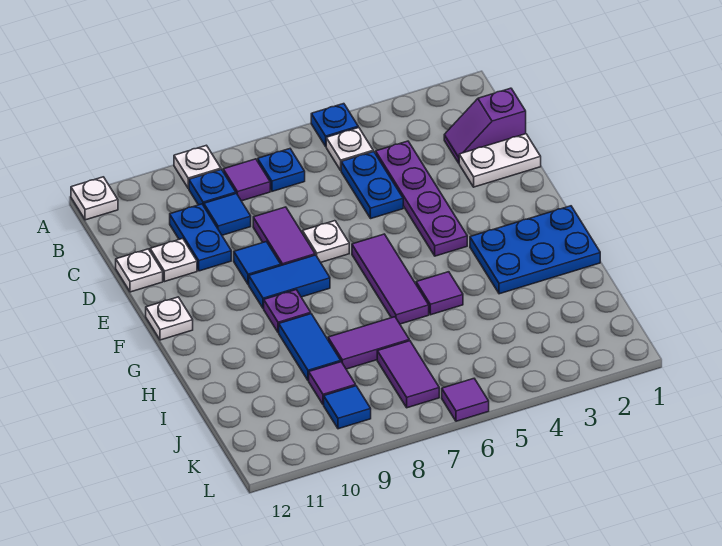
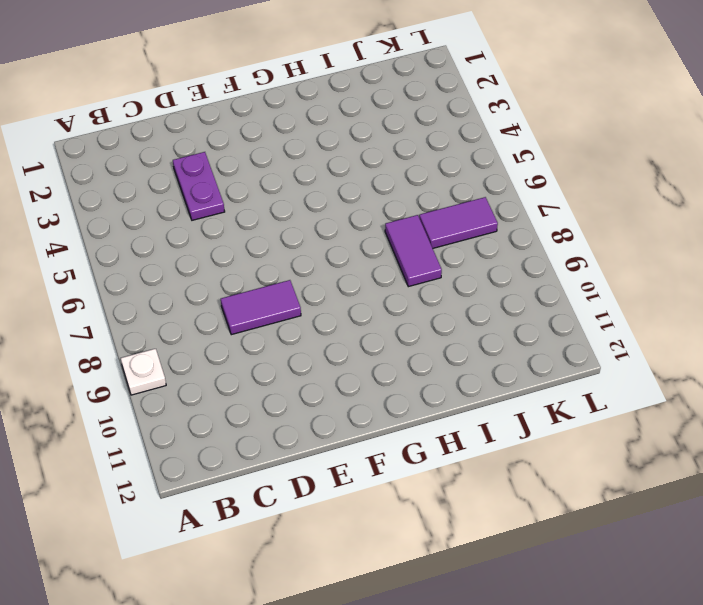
purple 1x2 plate [173,152,225,220] -> purple 1x4 plate [376,141,467,256]
none -> blue 1x1 plate [311,104,358,146]
none -> white 1x1 plate [71,177,118,220]
none -> white 1x1 plate [326,127,373,170]
none -> blue 1x1 plate [258,149,305,191]

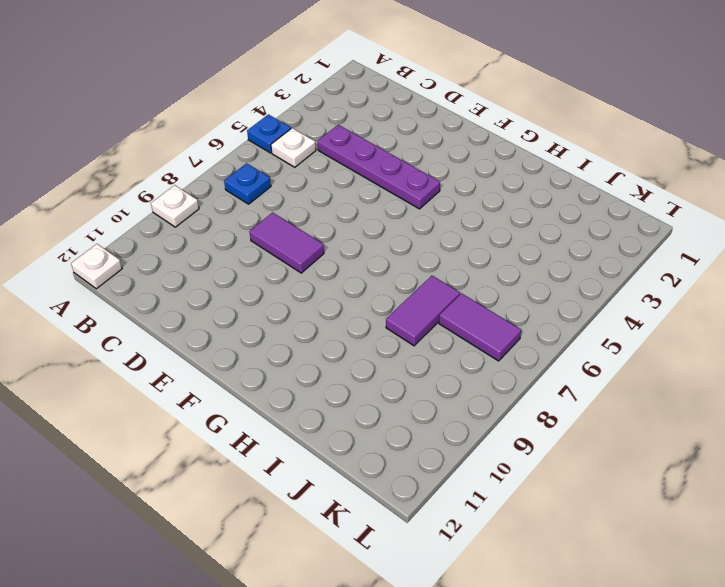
none -> purple 1x1 tile [223,159,270,201]
none -> blue 1x1 plate [189,169,236,206]
none -> purple 1x2 slope [444,88,526,163]
none -> blue 1x2 plate [341,152,403,219]

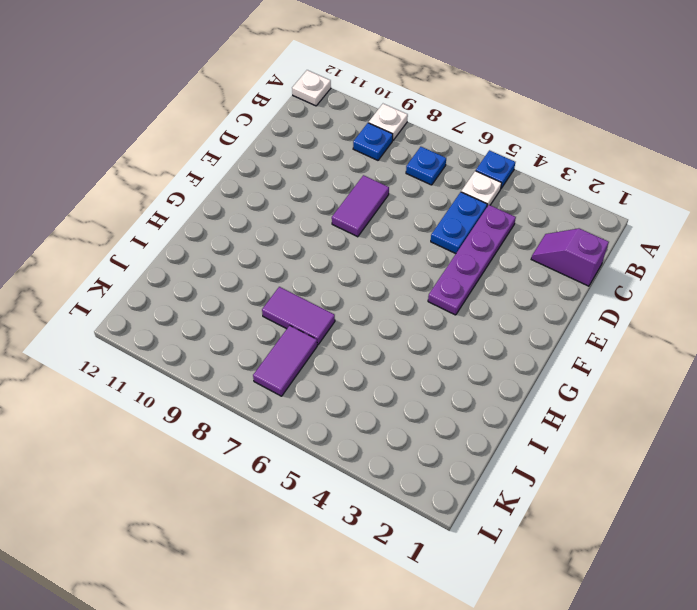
none -> purple 1x1 tile [223,159,270,201]
none -> blue 1x1 tile [204,194,251,235]
none -> blue 1x2 plate [170,204,231,271]
none -> white 1x2 plate [459,134,541,187]

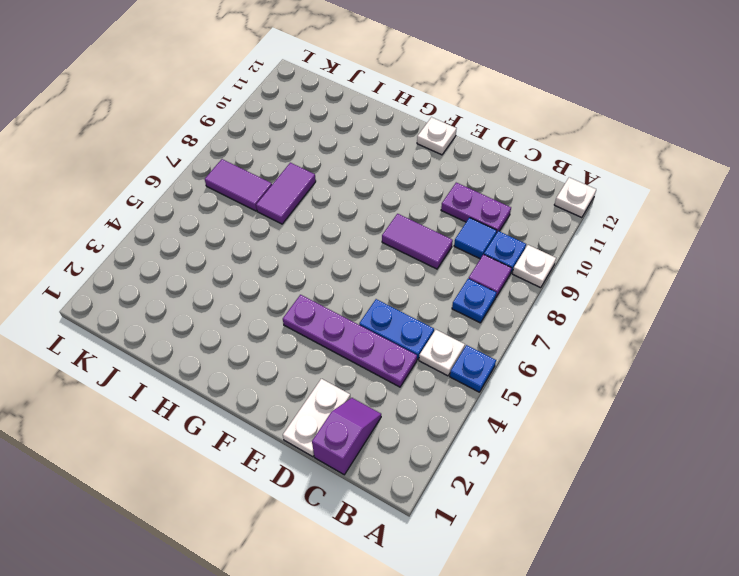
purple 1x2 plate [441,183,511,233] -> blue 1x2 plate [170,204,231,271]
none -> white 1x1 plate [150,238,197,282]
none -> white 1x1 plate [116,249,163,292]
none -> white 1x1 plate [303,221,349,262]
none -> blue 1x1 tile [234,242,281,285]

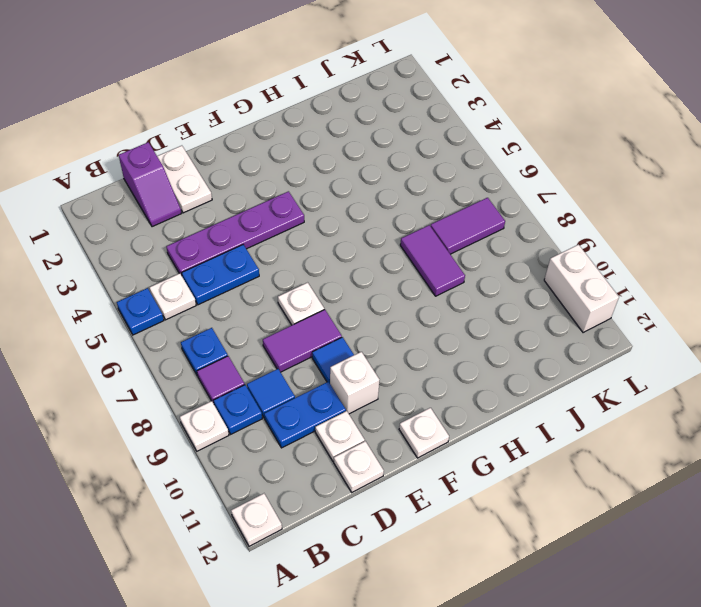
white 1x1 brick [330,352,379,414] -> none
white 1x2 brick [544,245,619,333] -> none
none -> purple 1x3 tile [352,234,429,324]
none -> blue 1x2 tile [249,255,330,309]
none -> blue 2x3 plate [470,206,600,294]
none -> purple 1x1 plate [264,290,311,333]

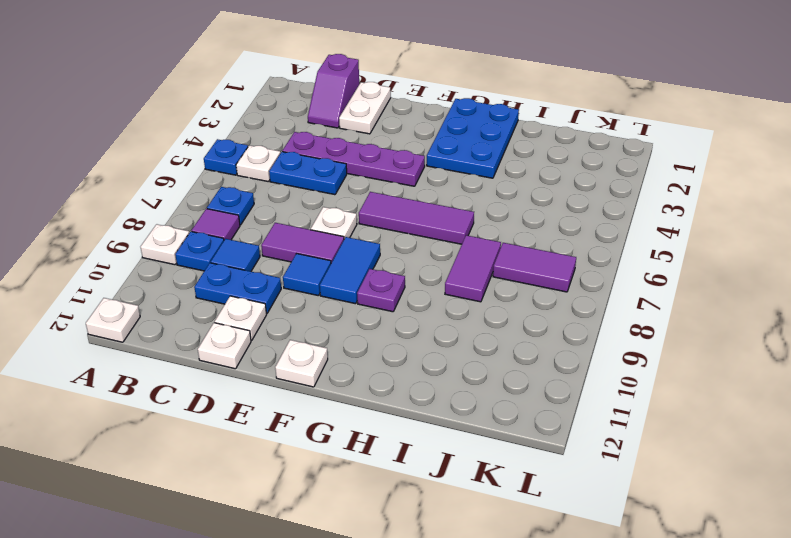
none -> purple 1x1 tile [416,272,463,315]
none -> blue 1x2 tile [279,314,341,381]
none -> purple 1x1 tile [309,362,356,405]
none -> blue 1x1 tile [324,386,371,429]

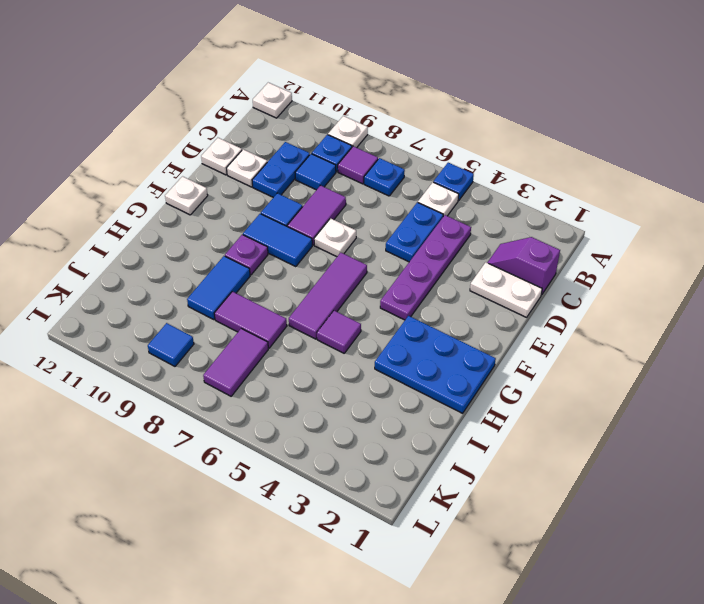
none -> purple 1x1 tile [309,362,356,405]
none -> purple 1x1 tile [442,379,489,421]

